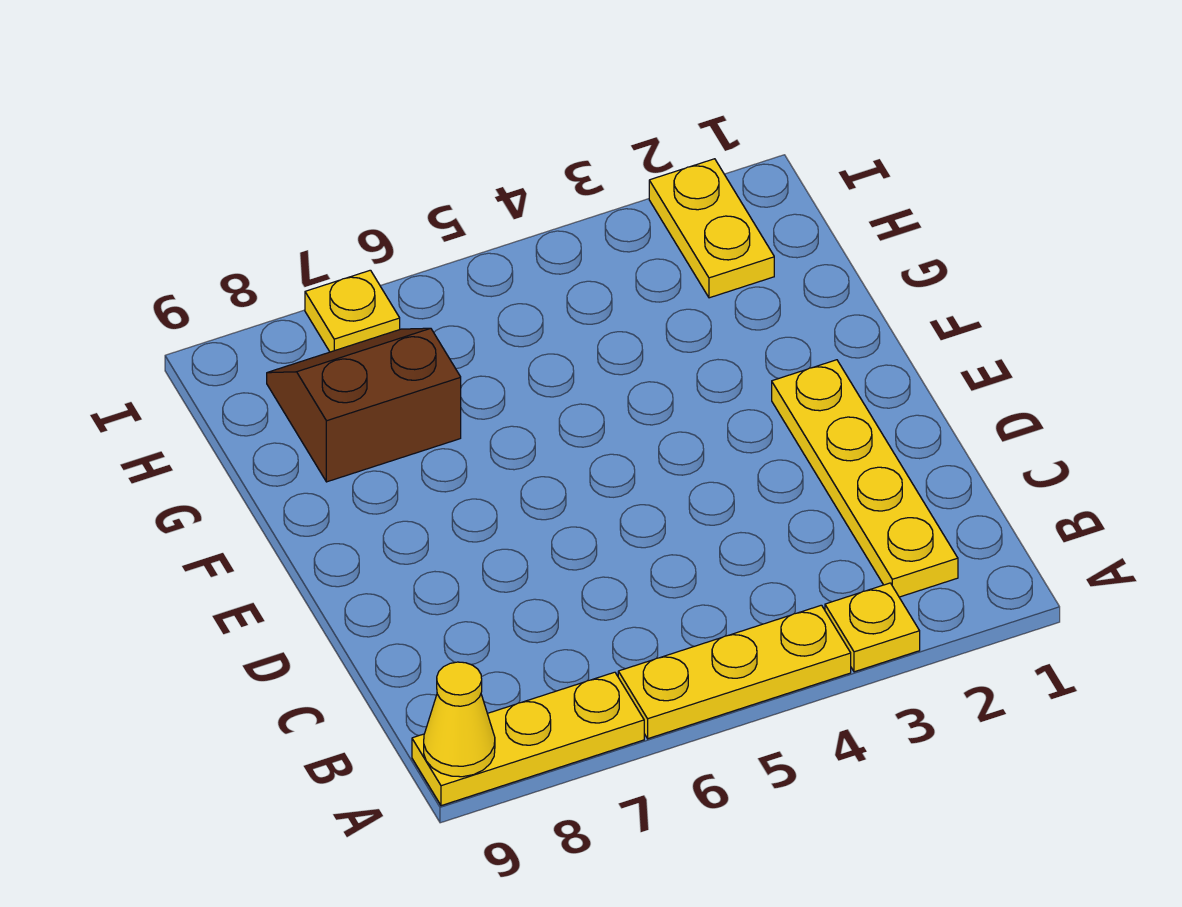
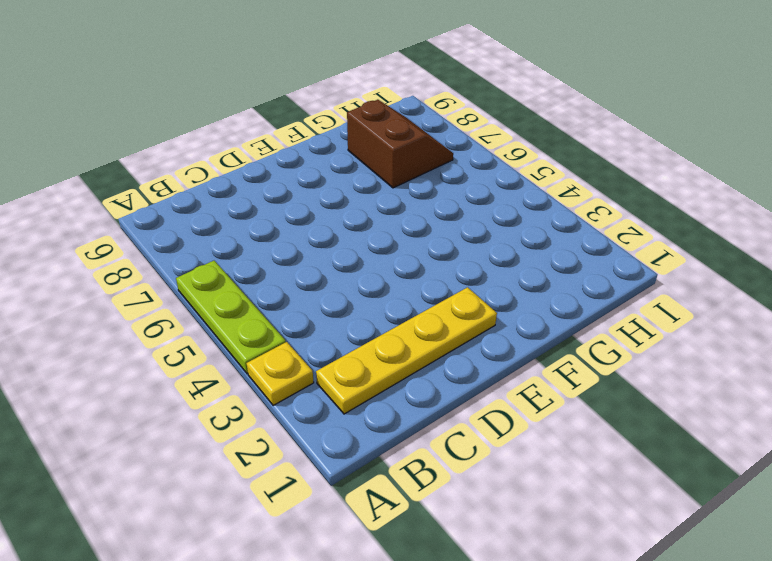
lime 1x3 plate [176,261,286,374] -> yellow 1x3 plate [618,605,851,739]
none -> yellow 1x3 plate [412,672,644,806]
none -> yellow 1x2 plate [649,159,774,298]

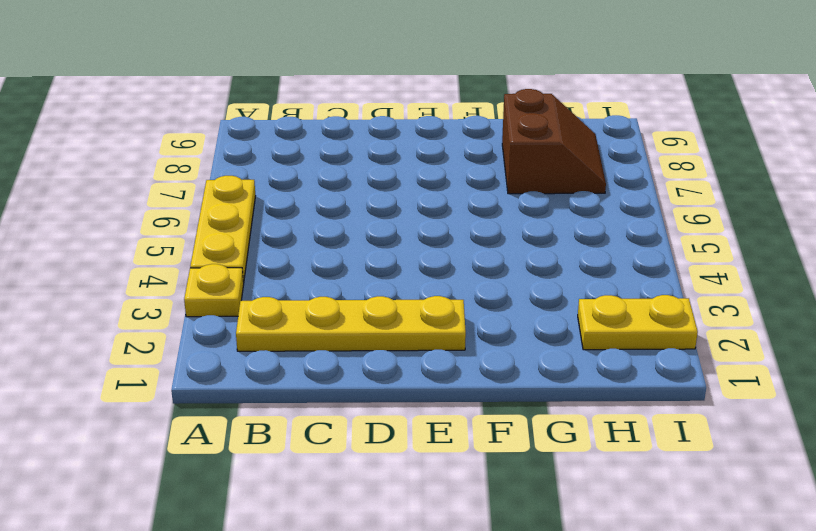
none -> yellow 1x3 plate [412,672,644,806]
none -> yellow 1x1 plate [305,270,400,352]

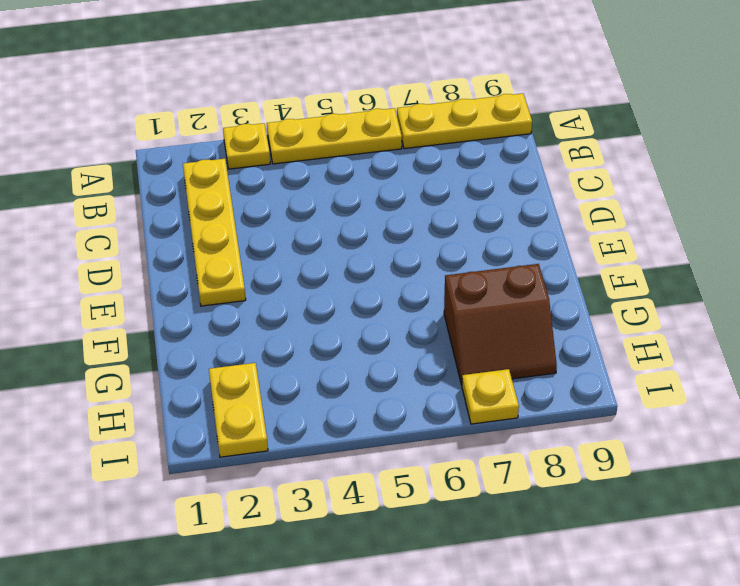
none -> yellow 1x1 cone [424,662,495,777]

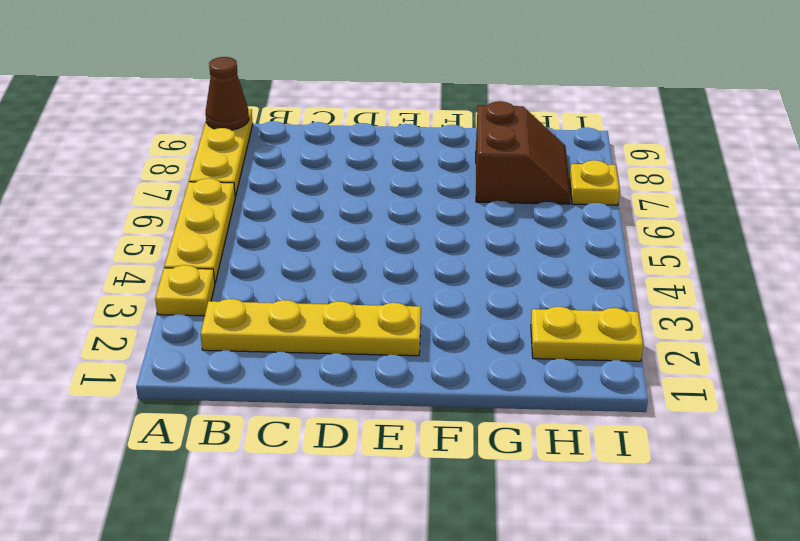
brown 1x1 cone [206,57,249,130] -> yellow 1x1 cone [424,662,495,777]

